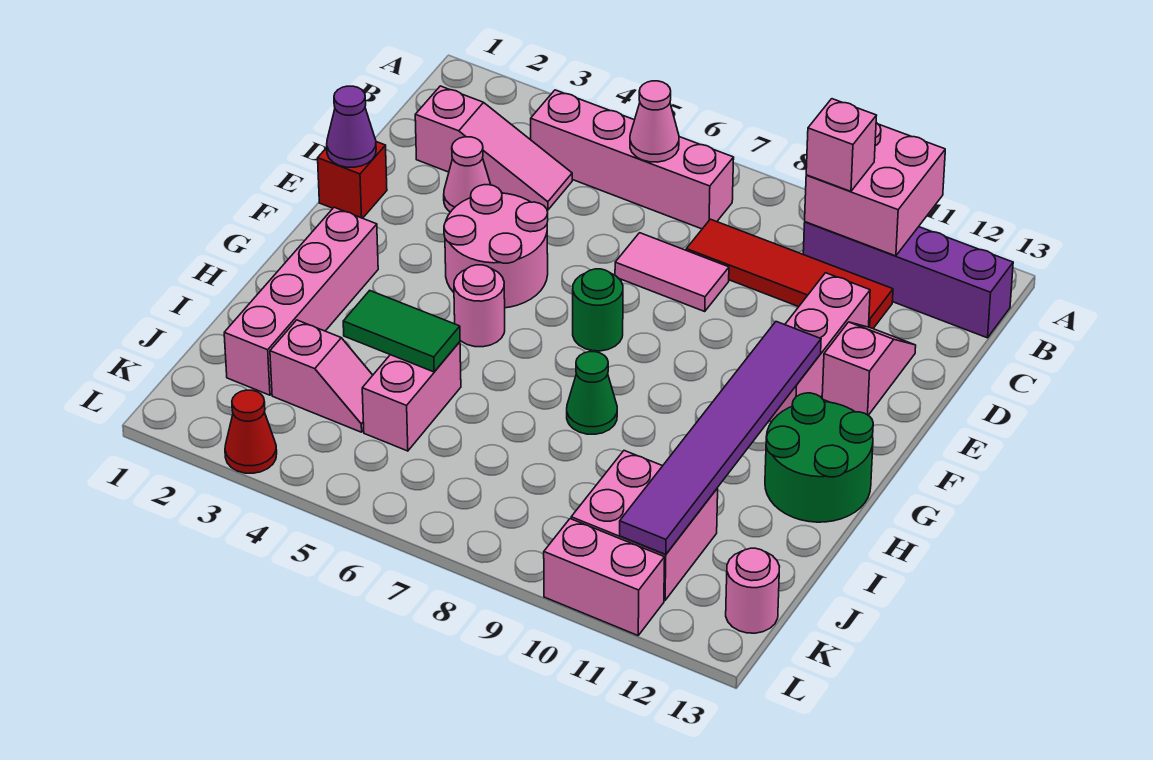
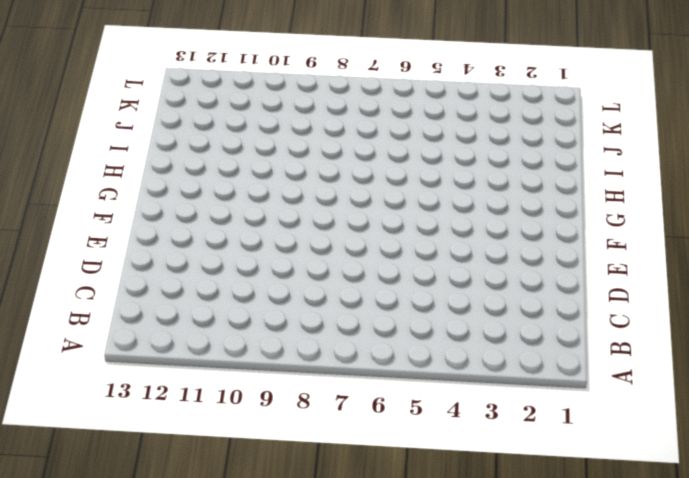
none -> pink 1x4 brick [531,90,734,229]
none -> purple 1x4 brick [803,222,1013,338]
none -> pink 1x3 slope [415,86,572,210]

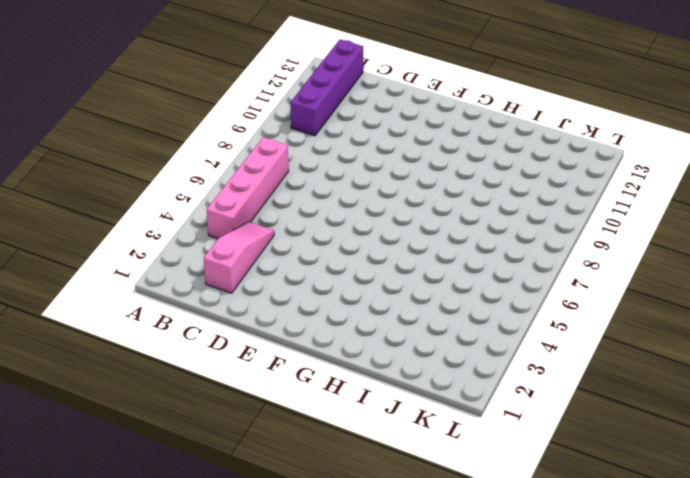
none -> red 1x4 tile [686,219,893,328]
none -> pink 1x1 cone [444,137,491,212]
none -> pink 1x2 tile [615,233,729,311]

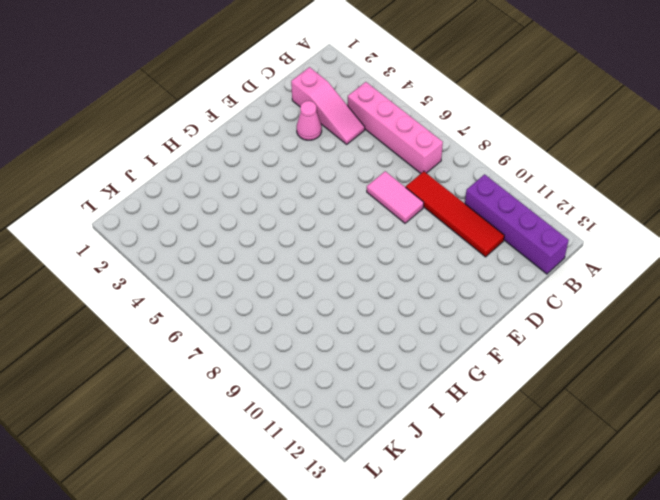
none -> pink 1x3 brick [769,273,870,422]
none -> pink 1x2 slope [822,322,916,415]
none -> red 1x1 brick [318,142,387,218]

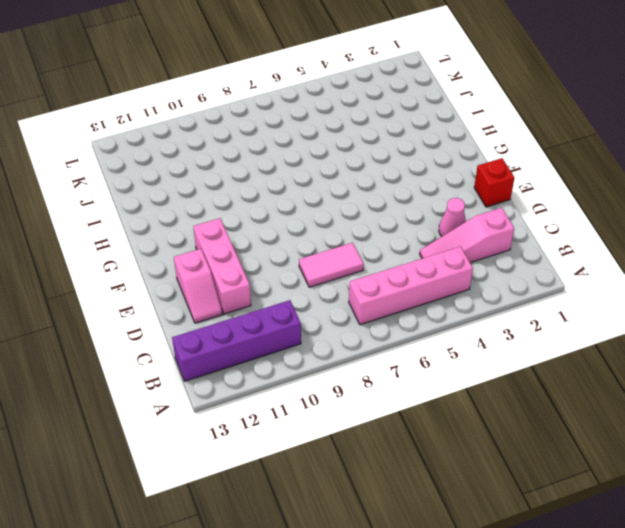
none -> red 1x4 tile [686,219,893,328]
none -> pink 2x2 round brick [444,185,548,308]
none -> green 1x1 round brick [573,269,623,351]

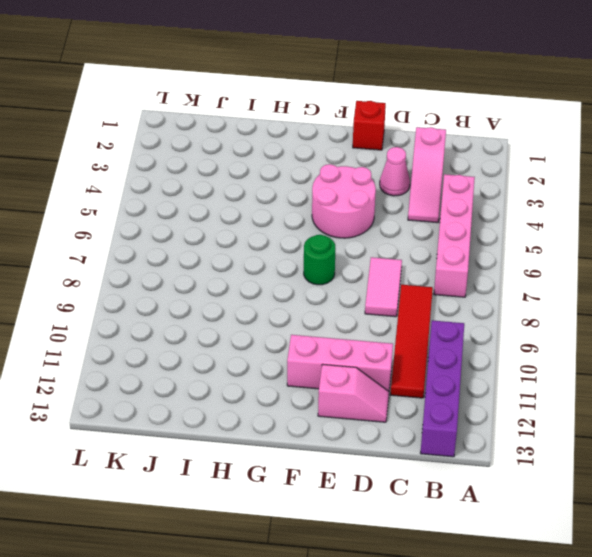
none -> pink 1x4 brick [224,207,378,395]
none -> pink 1x1 round brick [454,265,505,347]
none -> green 2x2 round brick [765,393,873,522]

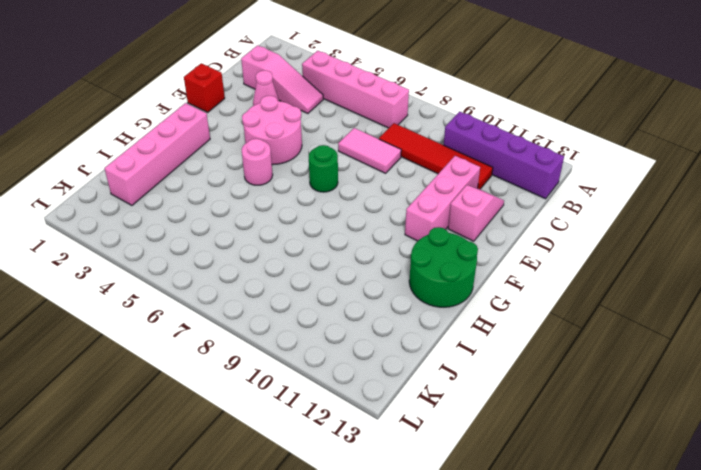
none -> green 1x1 cone [567,352,617,434]
none -> pink 1x2 brick [362,342,461,451]
none -> pink 1x2 slope [270,320,373,432]

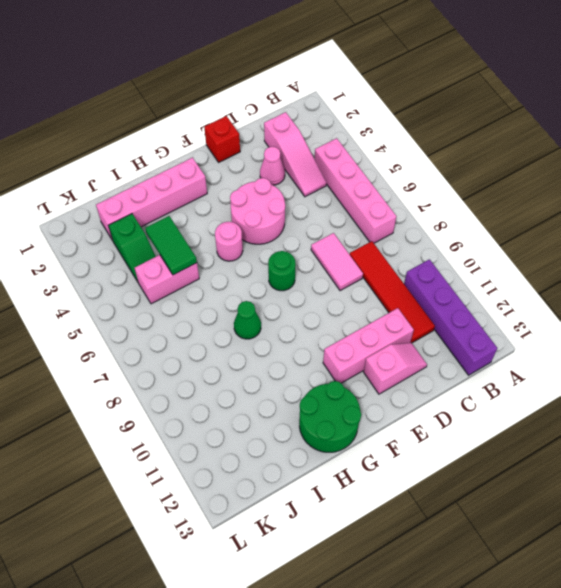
green 1x2 slope [108,214,156,282] -> pink 1x2 slope [270,320,373,432]
none -> pink 2x2 brick [571,451,718,600]
none -> pink 1x1 round brick [726,548,780,633]
none -> red 1x1 cone [225,390,277,473]

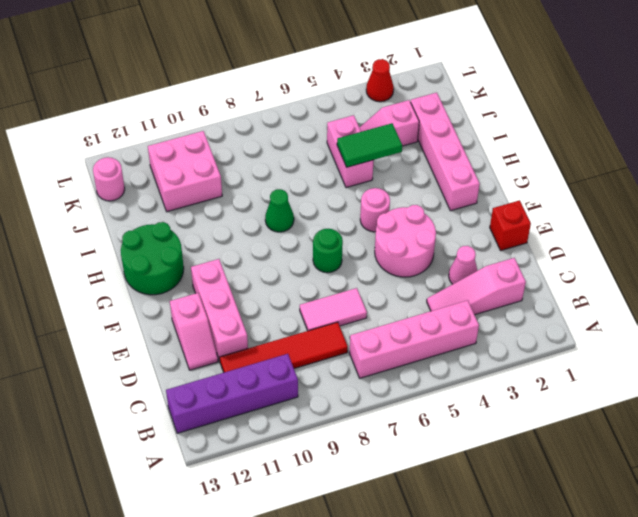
none -> pink 1x2 brick [544,519,665,635]
none -> pink 2x2 brick [805,123,945,256]
none -> pink 1x1 cone [630,81,679,162]

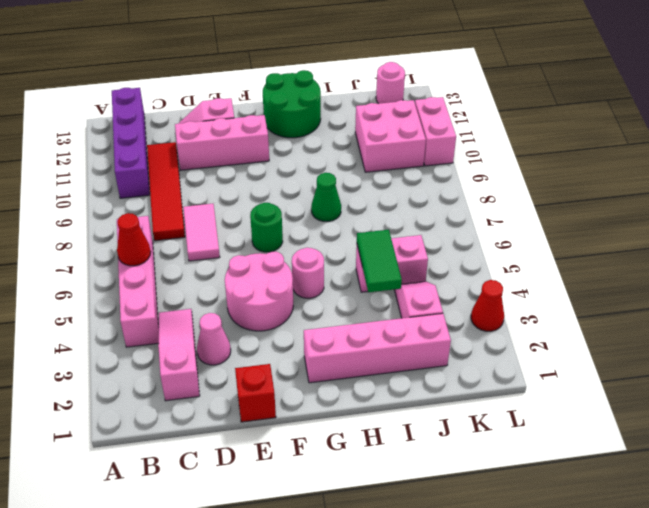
red 1x1 cone [117,213,151,266] -> pink 1x1 cone [630,81,679,162]
none -> pink 2x2 brick [805,123,945,256]
none -> purple 1x1 cone [327,86,376,167]
none -> purple 1x6 tile [620,322,821,554]

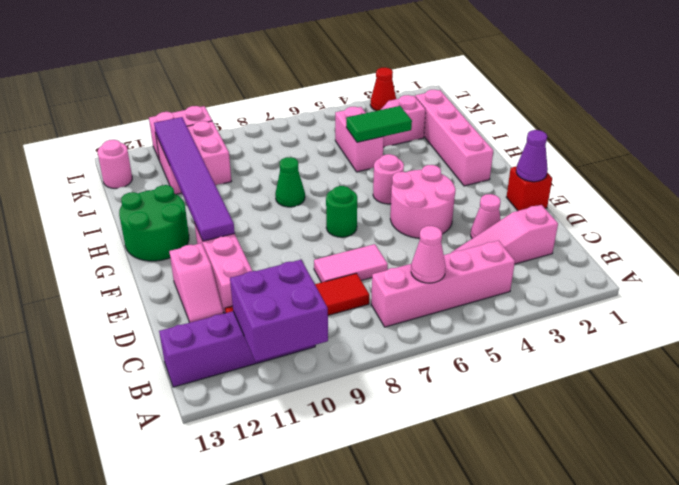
purple 2x2 brick [230,260,328,362] -> pink 2x2 brick [805,123,945,256]
none -> pink 1x1 brick [806,99,877,191]

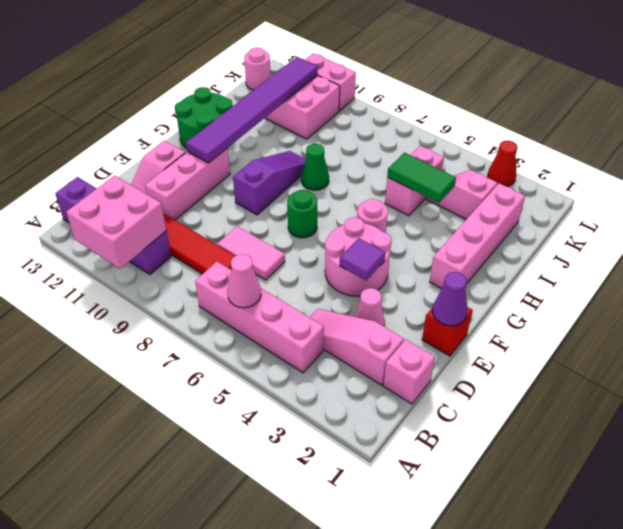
pink 1x1 brick [383,339,435,404] -> pink 1x1 brick moved to [806,99,877,191]
purple 1x1 tile [340,238,385,281] -> none
purple 1x3 slope [233,151,306,215] -> none

